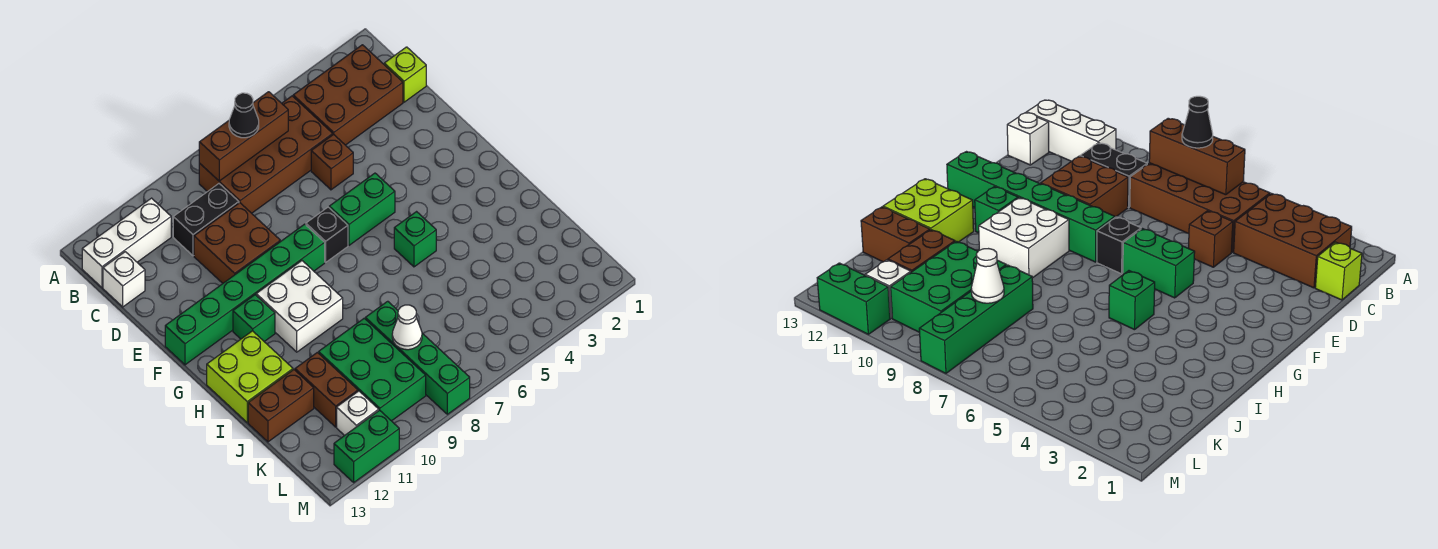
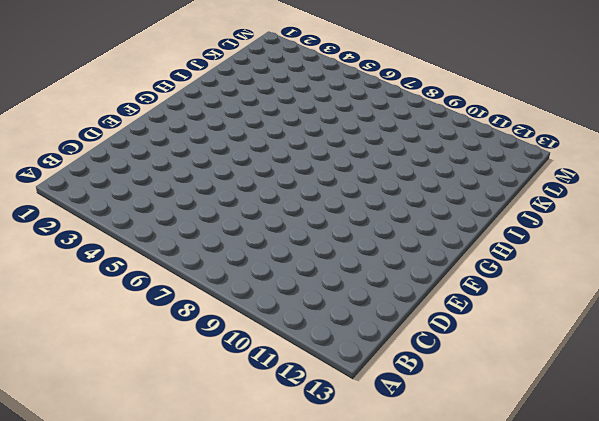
none -> brown 2x3 brick [293,45,403,145]
none -> brown 2x4 brick [199,96,333,213]
none -> white 1x3 brick [82,198,171,288]

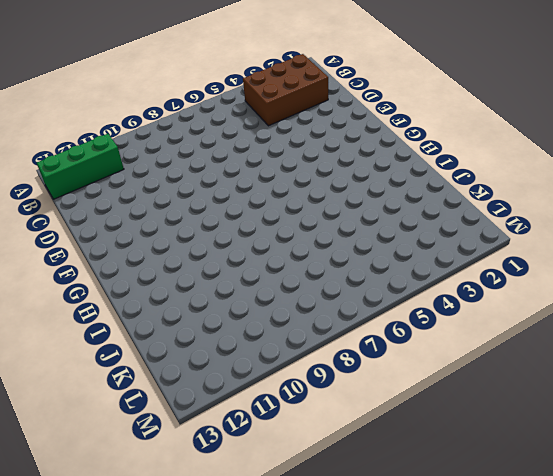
green 1x3 brick [37,134,124,199] -> white 1x3 brick [82,198,171,288]
none -> brown 2x4 brick [199,96,333,213]
none -> lime 1x1 brick [384,47,426,102]
none -> black 1x2 brick [173,184,239,256]

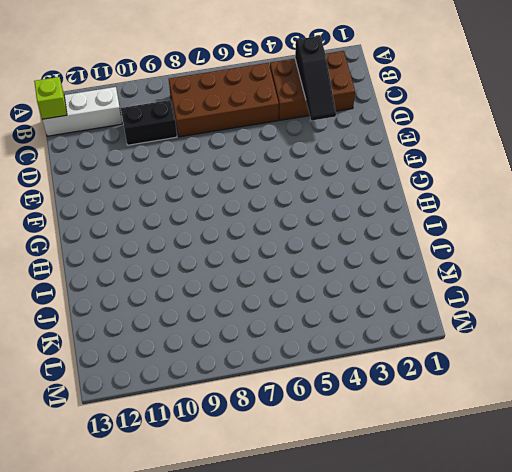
black 1x3 slope [295,36,336,121] -> none
lime 1x1 brick [34,77,67,119] -> lime 1x1 brick moved to [384,47,426,102]
none -> white 1x1 brick [103,252,145,307]
none -> brown 1x1 brick [311,134,353,190]
none -> brown 2x2 brick [194,203,280,283]

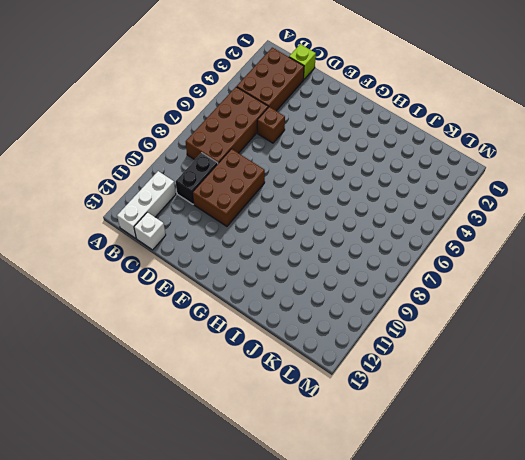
brown 2x3 brick [193,149,265,226] -> brown 2x2 brick [194,203,280,283]
none -> green 1x2 brick [329,173,395,245]
none -> black 1x1 brick [306,207,348,262]
none -> green 1x6 brick [165,224,325,365]

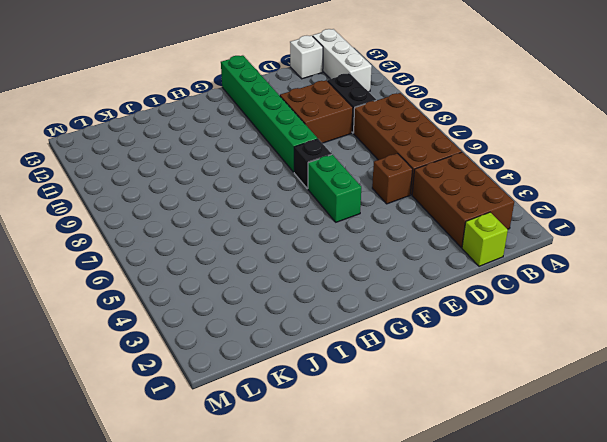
none -> white 2x2 brick [256,261,343,352]
none -> green 1x1 brick [233,295,275,342]
none -> green 1x1 brick [394,212,436,267]

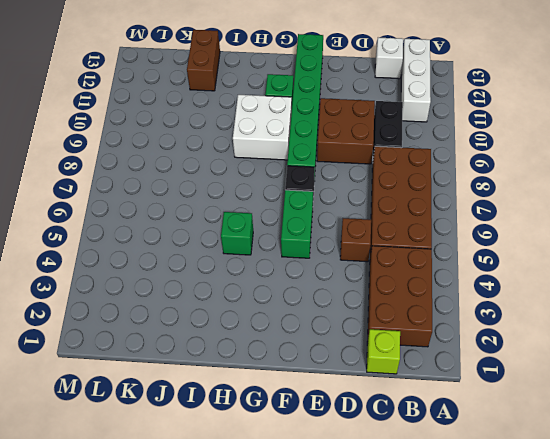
none -> lime 2x2 brick [207,331,293,422]
none -> green 1x4 brick [365,301,470,414]
none -> green 2x3 brick [319,318,426,421]

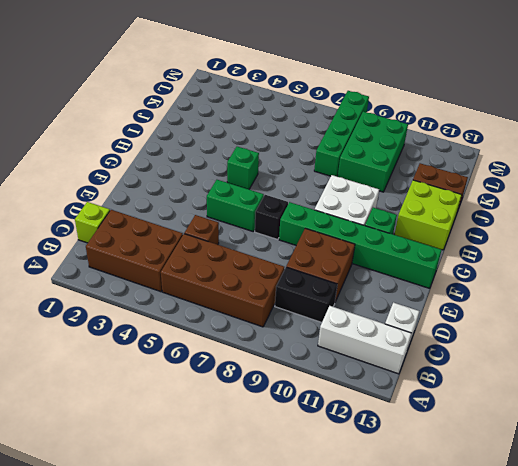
none -> brown 1x2 brick [295,352,358,427]
none -> white 1x1 brick [337,391,379,436]
none -> green 1x2 brick [334,410,399,482]

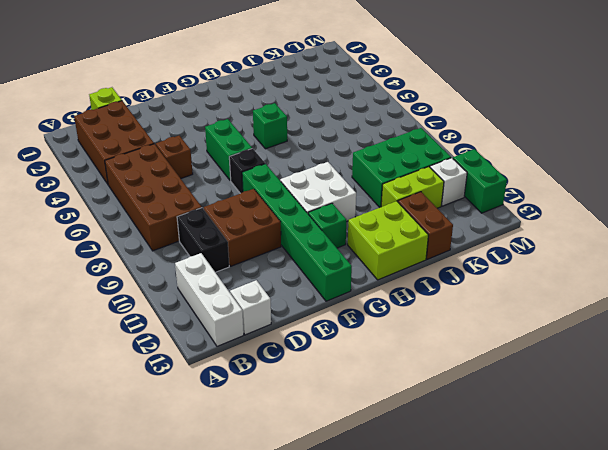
lime 1x2 brick [381,167,444,208] -> brown 1x2 brick [295,352,358,427]
none -> green 1x4 brick [365,301,470,414]
none -> brown 1x3 brick [199,92,288,181]
none -> white 1x1 cone [392,305,422,350]

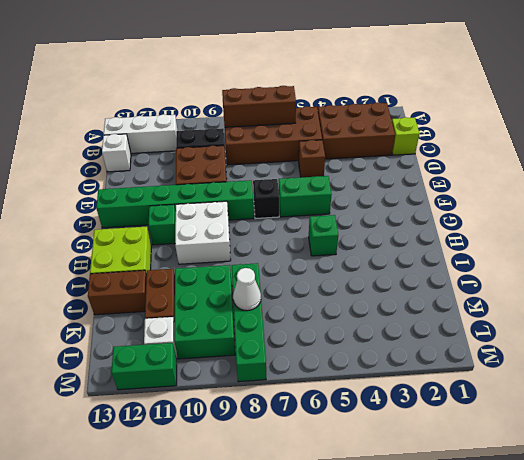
none -> black 1x1 cone [229,93,259,138]

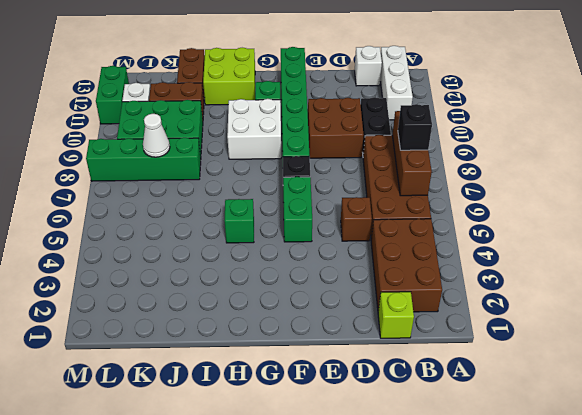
black 1x1 brick [398,104,432,150] -> black 1x1 cone [229,93,259,138]

